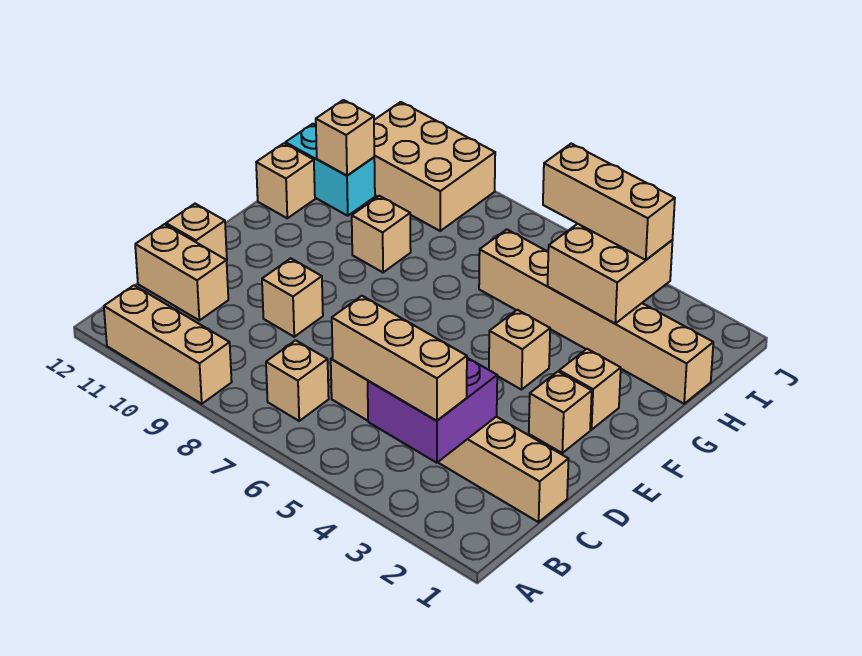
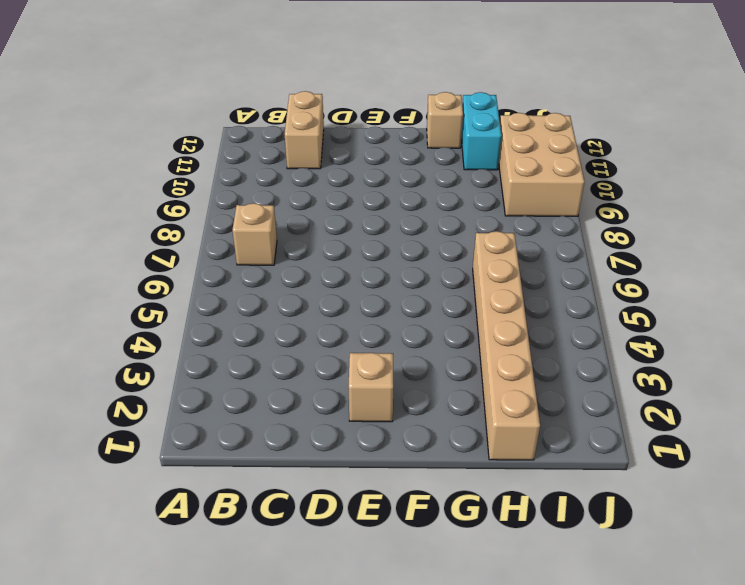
none -> tan 1x3 brick [104,285,232,404]
none -> tan 1x6 brick [331,358,569,522]
none -> tan 1x1 brick [262,258,323,337]

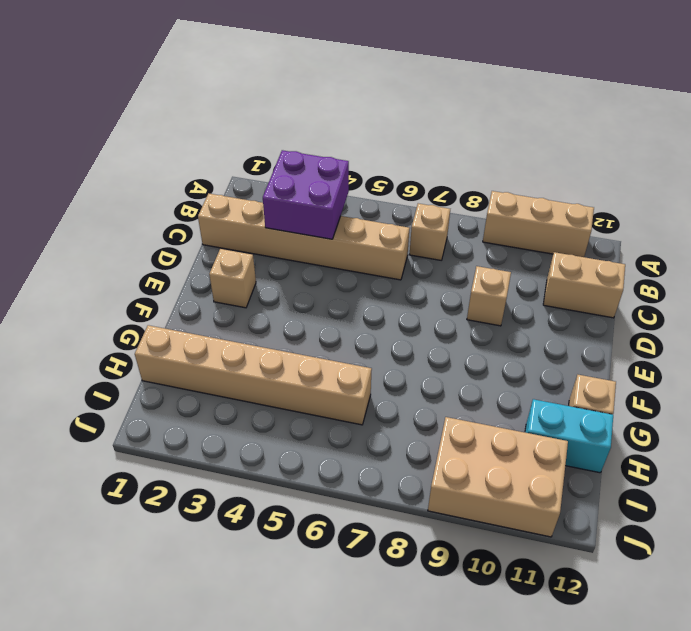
none -> tan 1x1 brick [166,204,227,260]
none -> tan 1x1 brick [559,349,621,430]
none -> tan 1x1 brick [489,310,550,390]

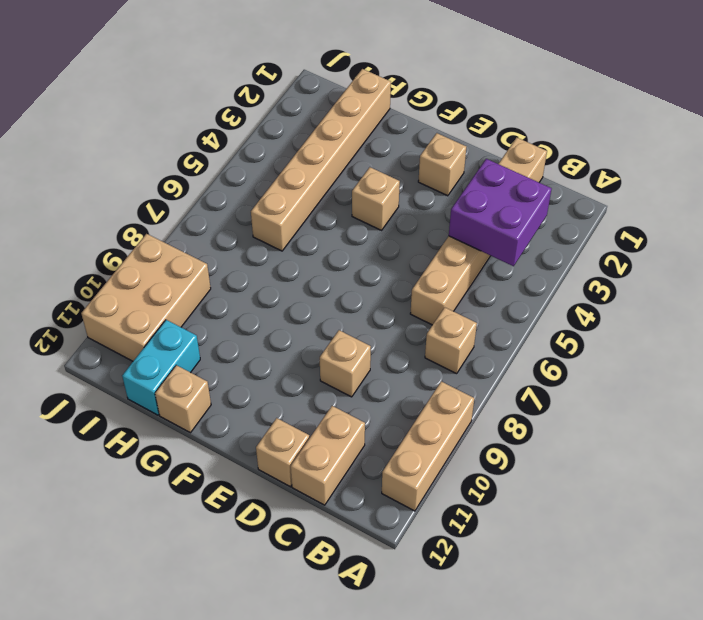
none -> tan 1x1 brick [559,349,621,430]
none -> tan 1x1 brick [352,196,411,272]
none -> tan 2x2 brick [548,224,673,323]

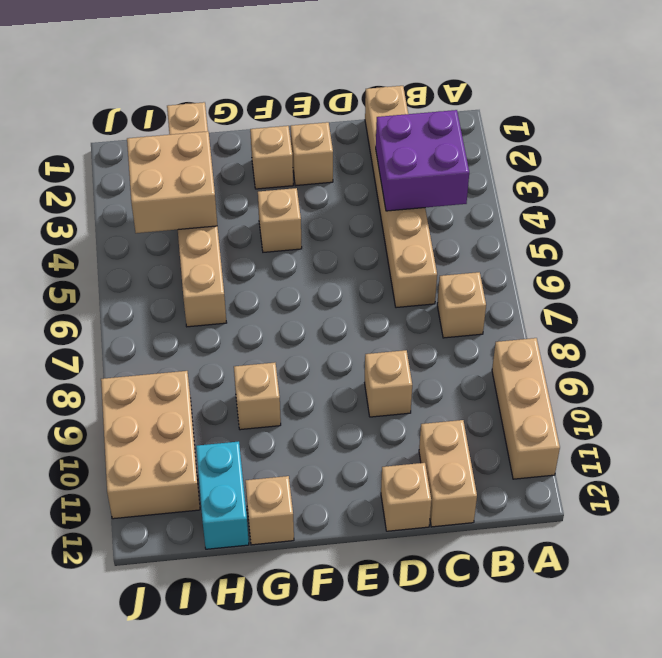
none -> tan 1x1 brick [316,100,374,175]
none -> tan 1x3 brick [332,296,467,421]
none -> tan 1x3 brick [543,144,675,260]

